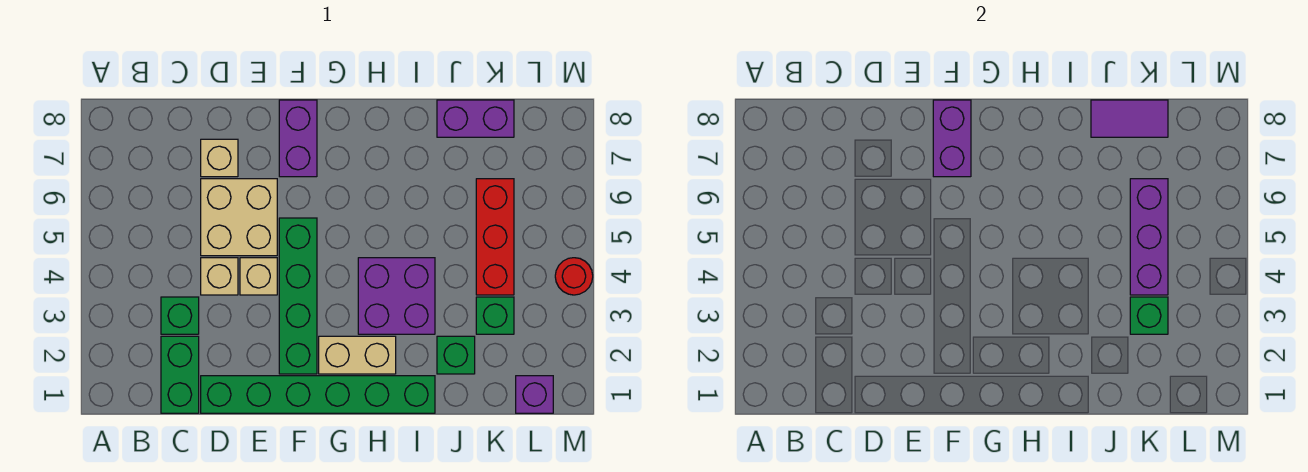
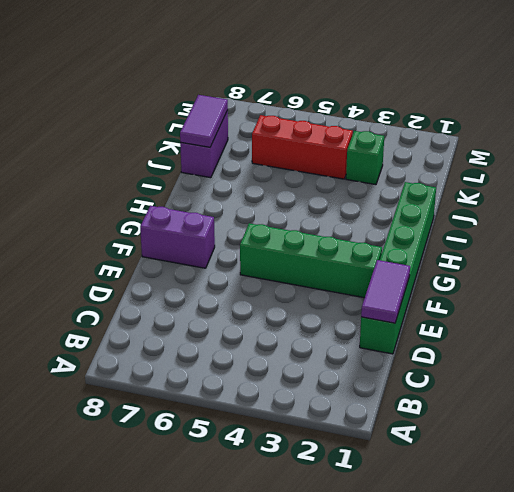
purple 1x2 tile [361,260,410,323] -> none
none -> green 1x2 brick [161,336,199,413]
none -> green 1x1 brick [161,297,199,334]
none -> tan 1x1 brick [201,258,238,295]

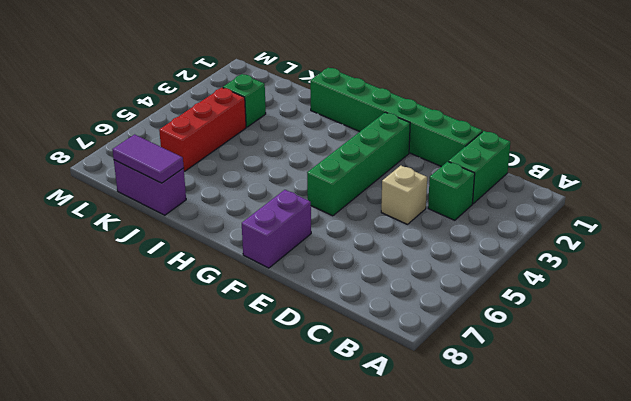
none -> tan 2x2 brick [201,179,277,256]
none -> tan 1x1 brick [201,139,238,177]
none -> tan 1x1 brick [240,258,277,295]

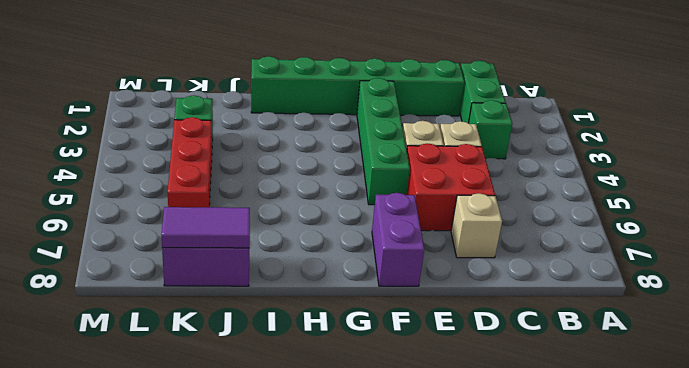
red 2x2 brick [406,143,495,231] -> tan 2x2 brick [201,179,277,256]
none -> tan 1x2 brick [319,336,396,374]
none -> purple 2x2 brick [358,258,435,334]
none -> green 1x1 brick [437,336,475,374]

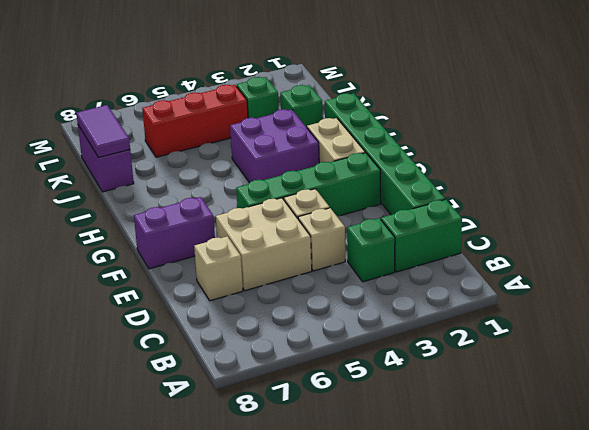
none -> purple 1x1 brick [516,376,553,413]
none -> red 1x1 round brick [555,258,593,295]
none -> purple 1x2 brick [933,100,971,177]

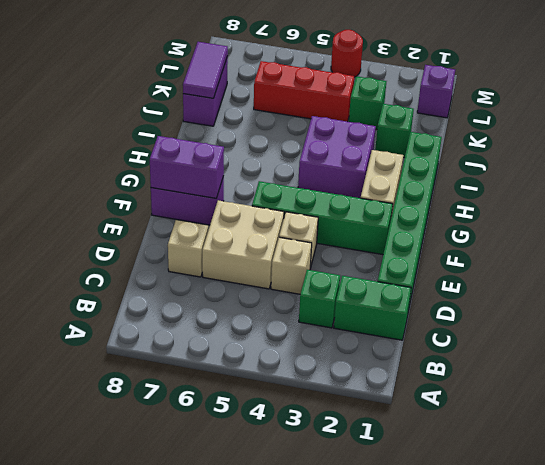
none -> green 1x1 brick [1130,297,1168,334]
none -> purple 1x3 brick [1130,179,1168,295]

